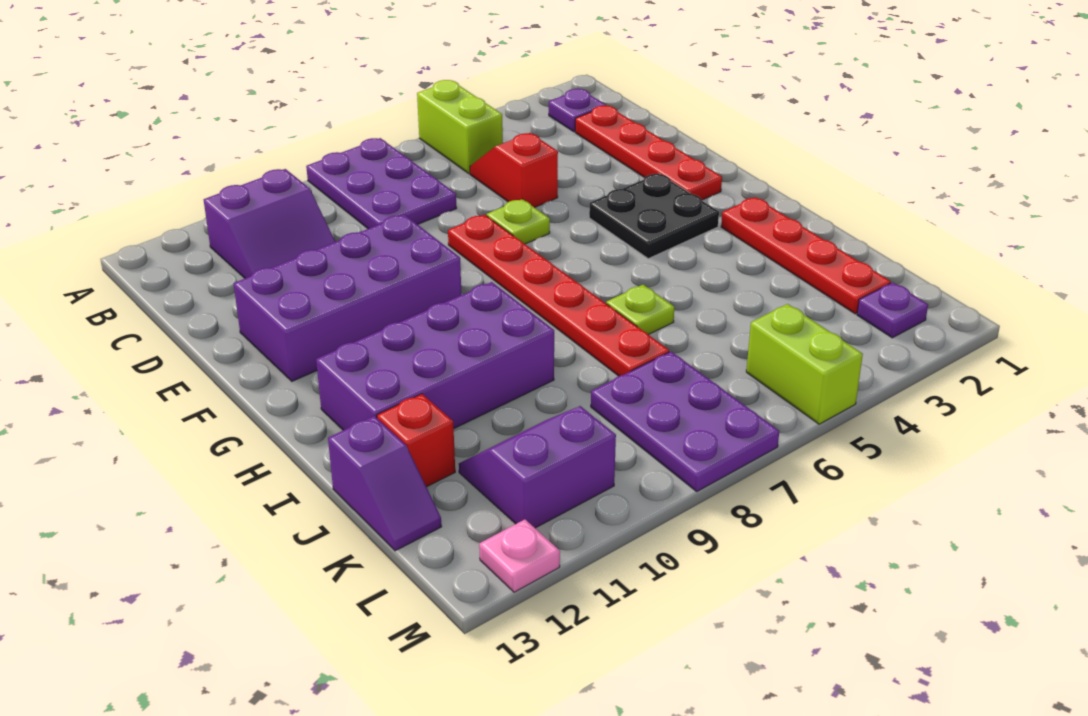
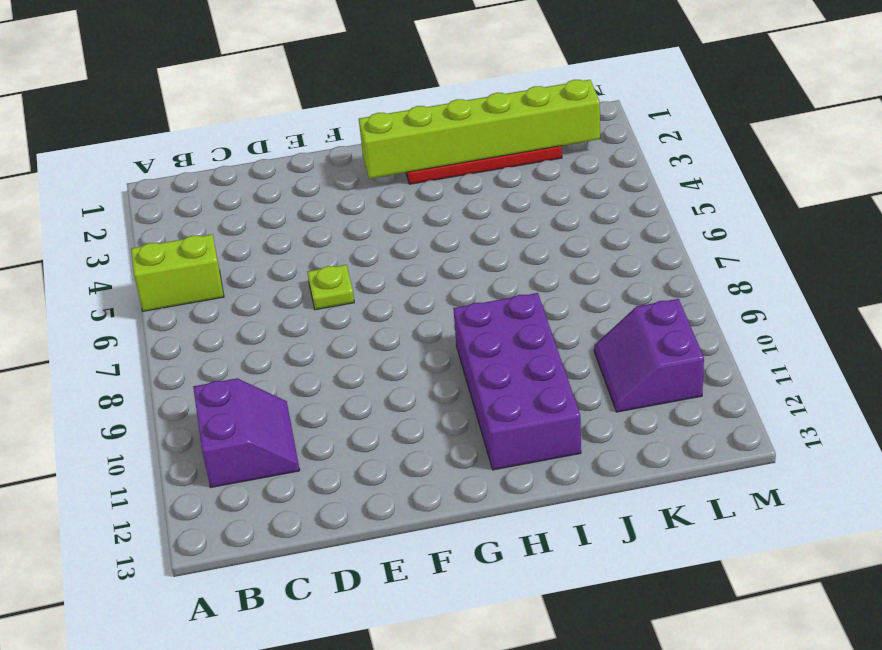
lime 1x6 brick [359,80,600,179] -> none
none -> purple 2x3 plate [306,138,457,229]
none -> purple 1x1 plate [549,89,606,132]
none -> red 1x4 plate [575,105,722,200]

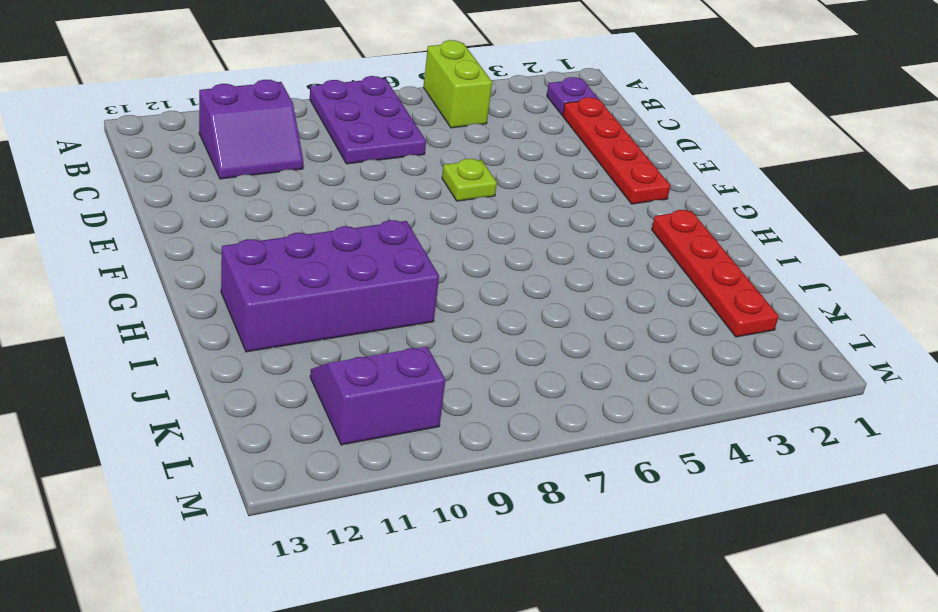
none -> red 1x2 slope [470,133,558,208]
none -> red 1x6 plate [448,215,669,376]
none -> purple 2x4 brick [234,214,461,381]

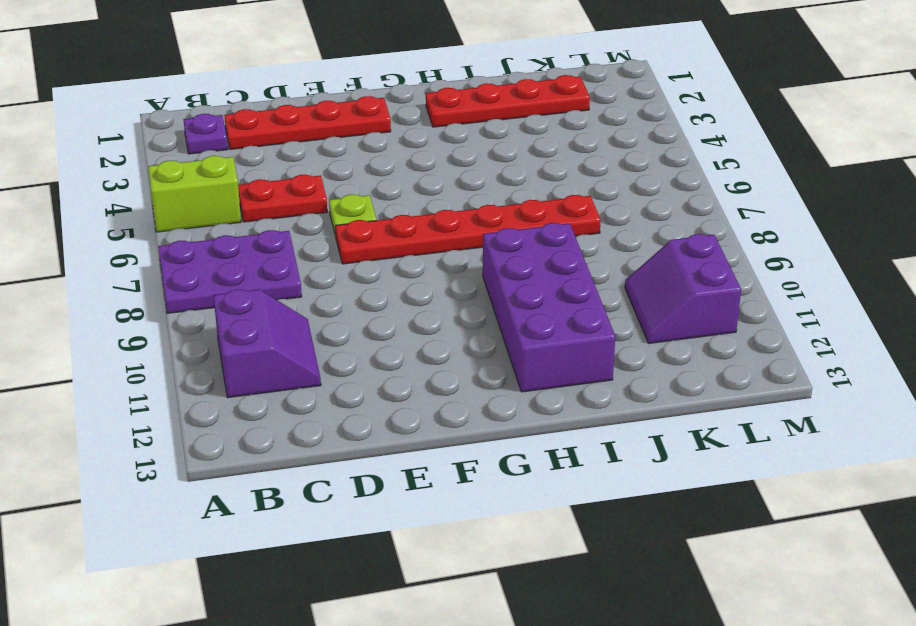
red 1x2 plate [238,175,327,222] -> red 1x2 slope [470,133,558,208]
none -> purple 2x4 brick [234,214,461,381]
none -> black 2x2 plate [589,173,719,258]
none -> lime 1x1 plate [606,285,674,334]

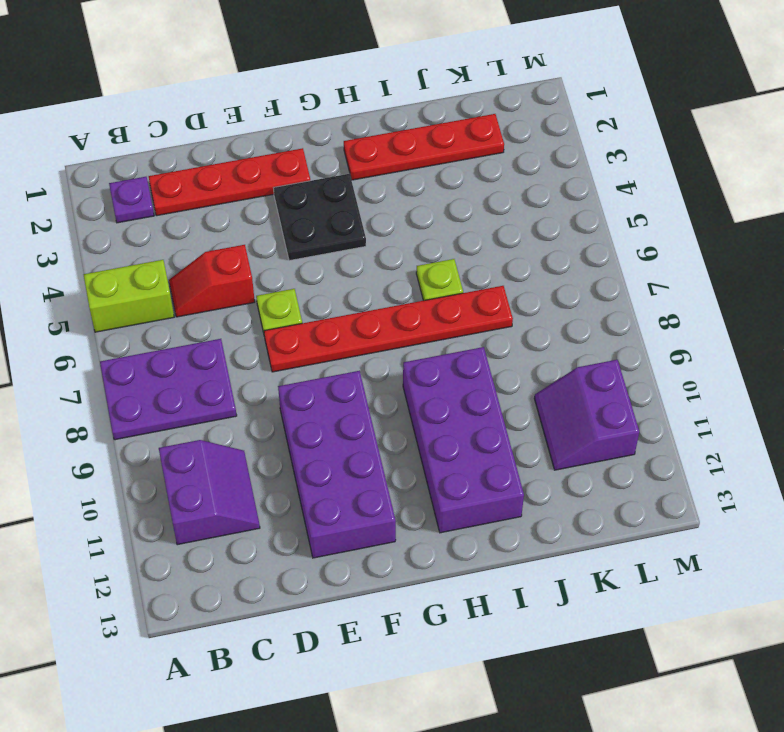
none -> red 1x1 brick [377,394,455,487]
none -> purple 1x2 slope [328,416,442,551]
none -> purple 2x3 plate [591,352,779,491]

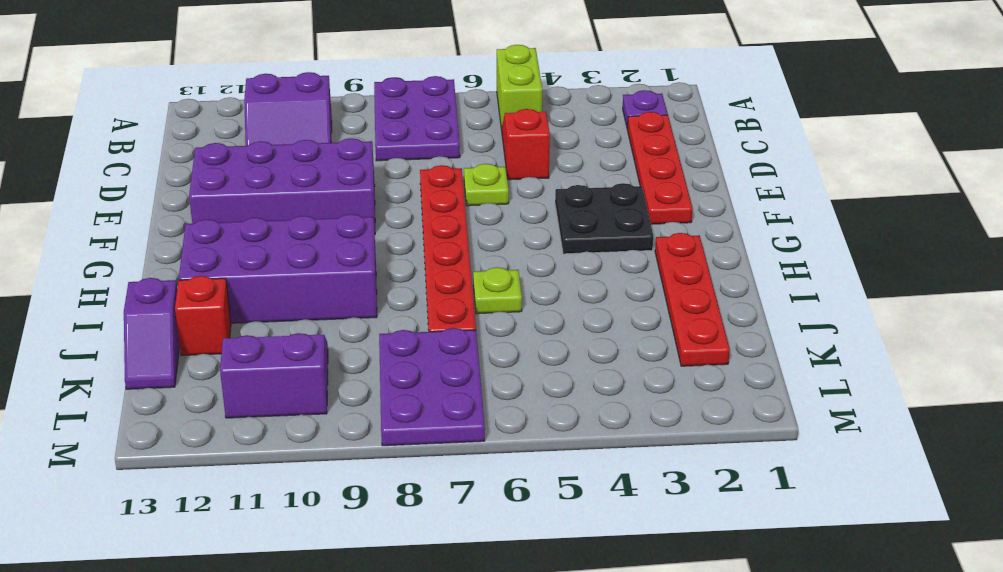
none -> purple 1x1 plate [857,282,928,338]
none -> lime 1x2 brick [746,304,863,424]
none -> pink 1x1 plate [479,519,560,592]

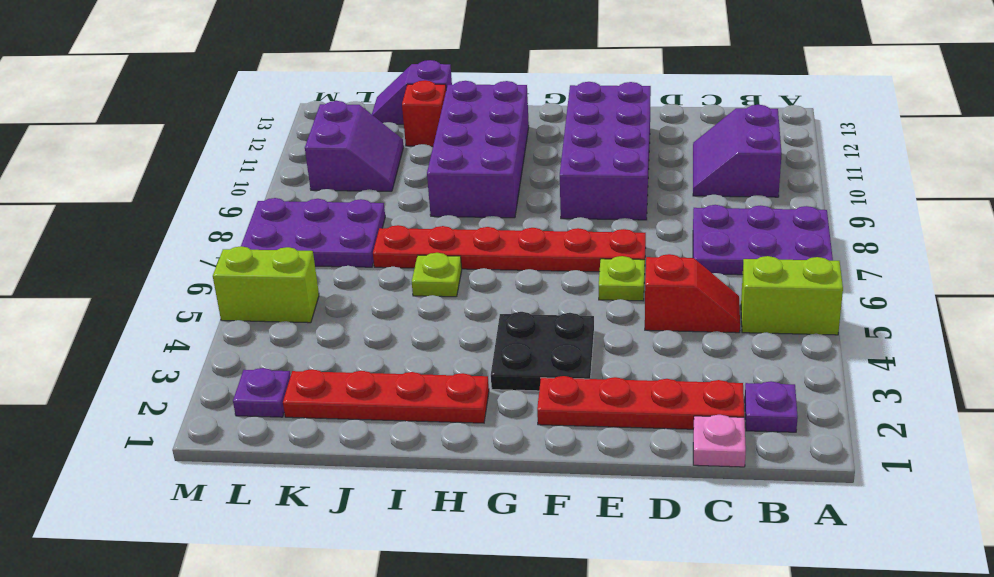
pink 1x1 plate [693,415,746,467] -> pink 1x1 plate moved to [479,519,560,592]

